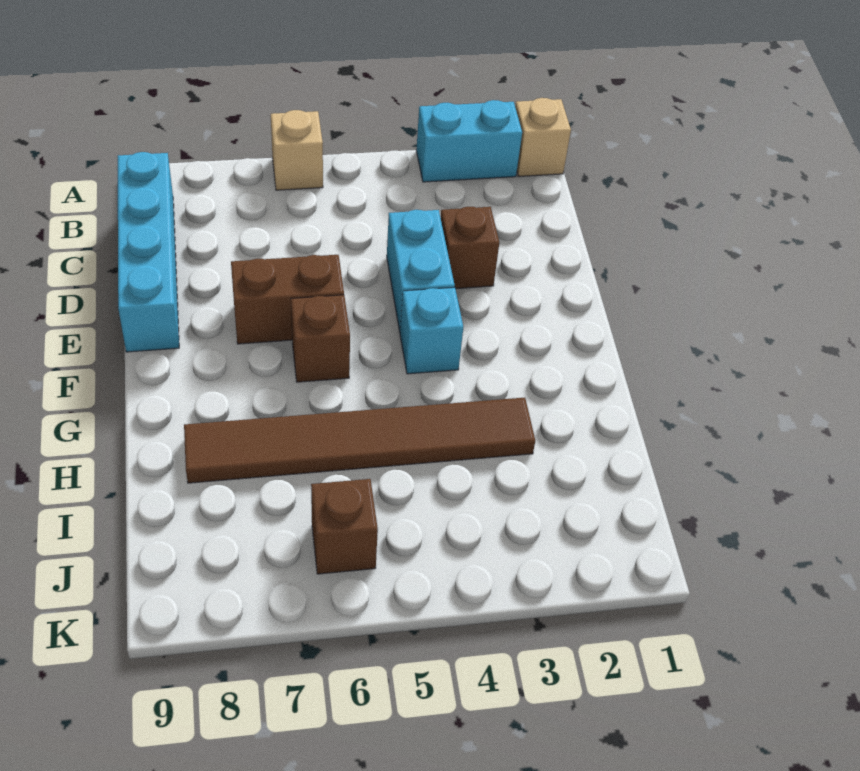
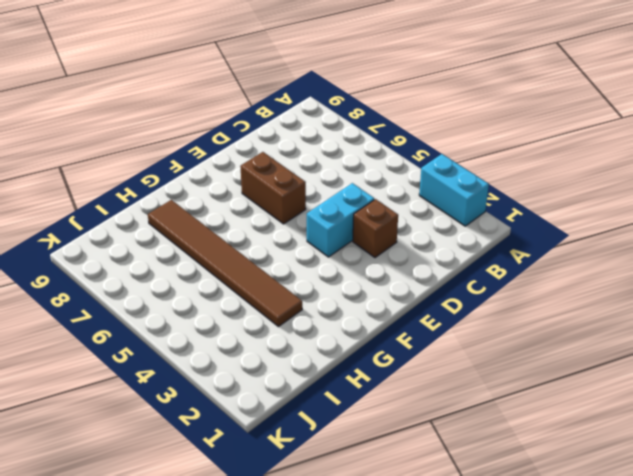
none -> tan 1x1 brick [515,98,571,176]
none -> tan 1x1 brick [271,110,323,190]

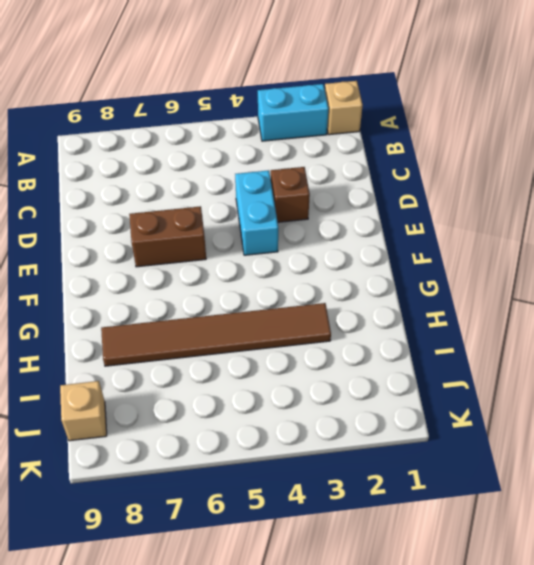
tan 1x1 brick [60,381,107,441] -> tan 1x1 brick moved to [271,110,323,190]
none -> cyan 1x4 brick [118,152,179,352]
none -> cyan 1x1 brick [400,287,463,374]

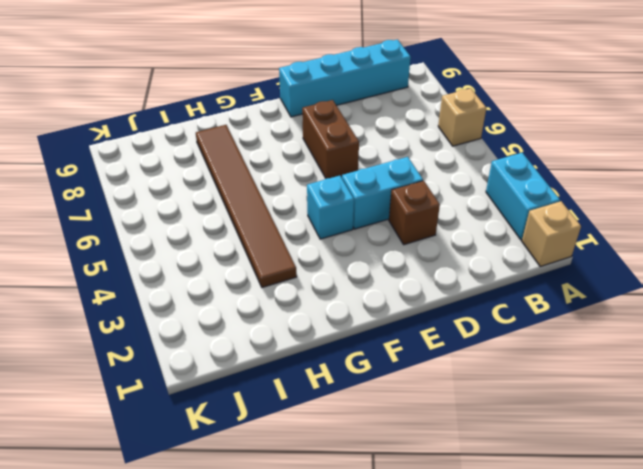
none -> brown 1x1 brick [291,295,350,382]
none -> brown 1x1 brick [311,479,378,574]

